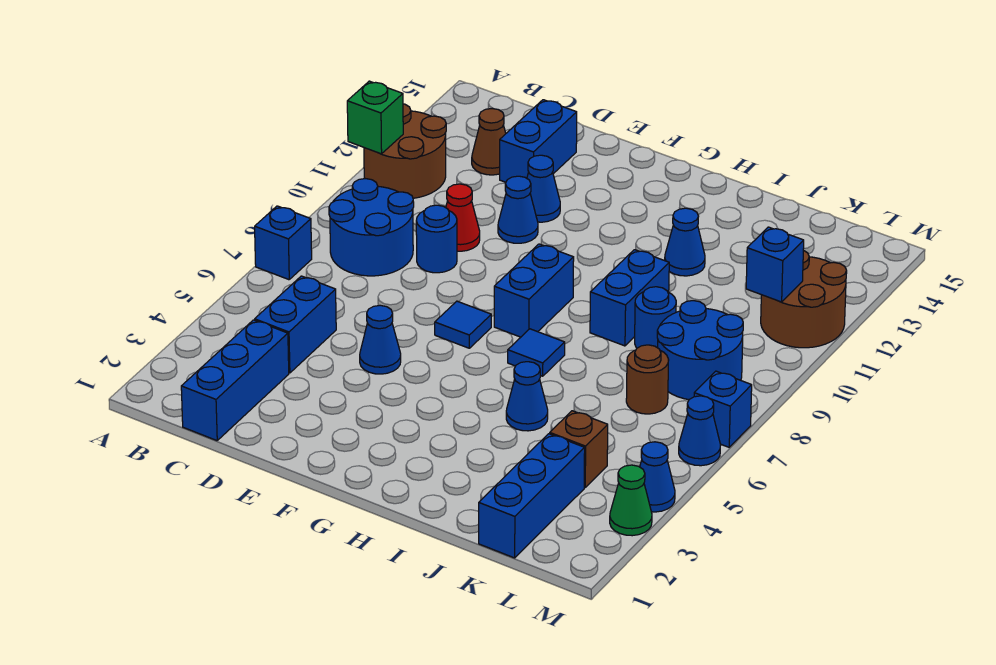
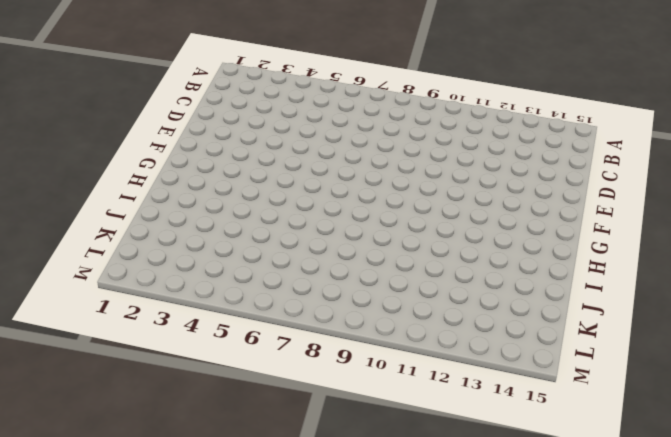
none -> blue 1x1 brick [255,206,312,280]
none -> brown 2x2 round brick [364,104,446,198]
none -> blue 2x2 round brick [329,179,414,276]
none -> blue 1x3 brick [181,320,289,441]

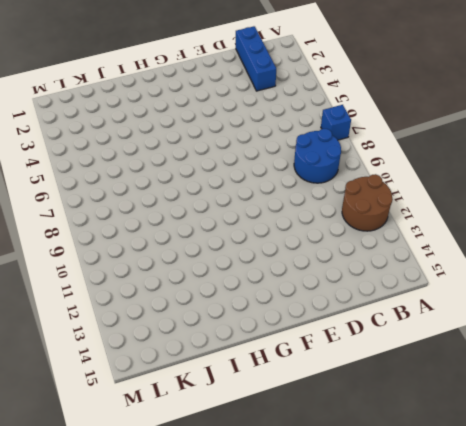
none -> blue 1x2 brick [255,276,336,373]
none -> brown 1x1 cone [472,109,506,175]
none -> blue 1x1 round brick [416,205,457,273]
none -> red 1x1 cone [446,184,480,251]

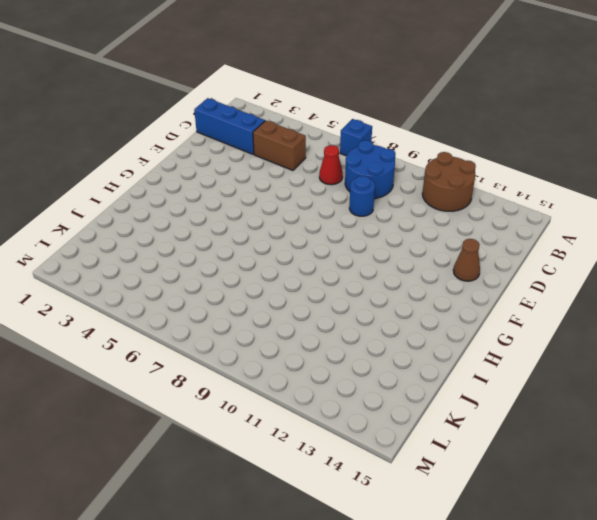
brown 1x2 brick [253,121,306,170] -> blue 1x2 brick [255,276,336,373]
red 1x1 cone [319,145,343,185] -> red 1x1 cone moved to [446,184,480,251]
brown 1x1 cone [453,239,480,281] -> brown 1x1 cone moved to [472,109,506,175]
none -> blue 1x2 brick [500,100,577,182]
none -> blue 1x1 cone [360,305,401,374]
none -> blue 1x1 cone [498,176,538,243]
none -> blue 1x1 cone [527,155,560,222]

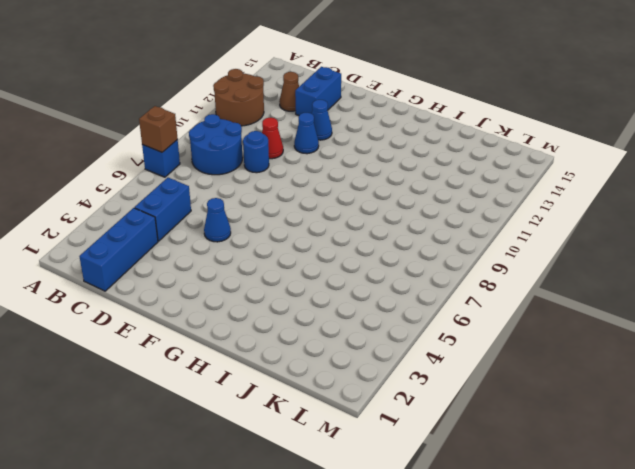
brown 1x1 brick [139,106,178,152] -> brown 1x1 brick moved to [550,411,608,487]
none -> blue 1x1 tile [435,301,491,348]
none -> blue 1x2 brick [494,244,574,337]
none -> blue 1x1 tile [508,329,565,376]
none -> blue 1x1 cone [506,362,548,431]

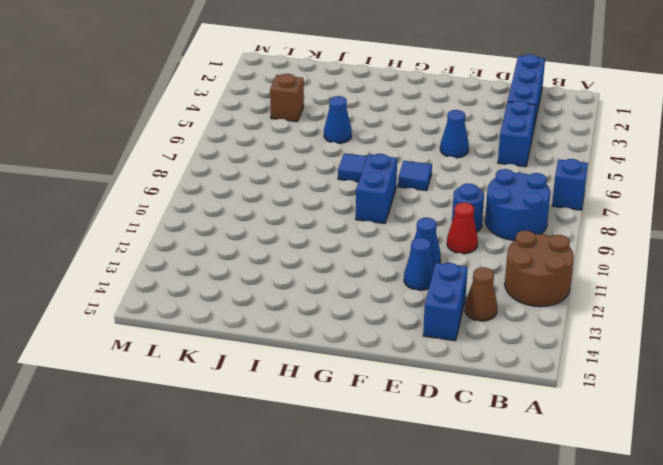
none -> blue 1x2 brick [590,250,669,346]
none -> blue 1x1 cone [665,208,705,276]
none -> blue 1x1 round brick [635,287,676,348]
none -> blue 1x3 brick [479,434,585,558]

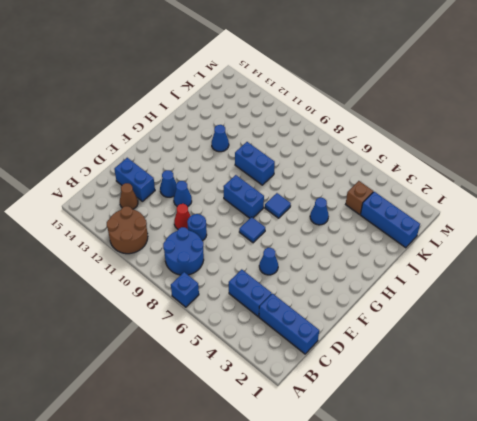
none -> blue 1x1 round brick [635,287,676,348]
none -> brown 1x1 round brick [626,345,669,414]
none -> blue 2x2 round brick [657,301,743,400]
none -> brown 2x2 round brick [761,250,847,348]

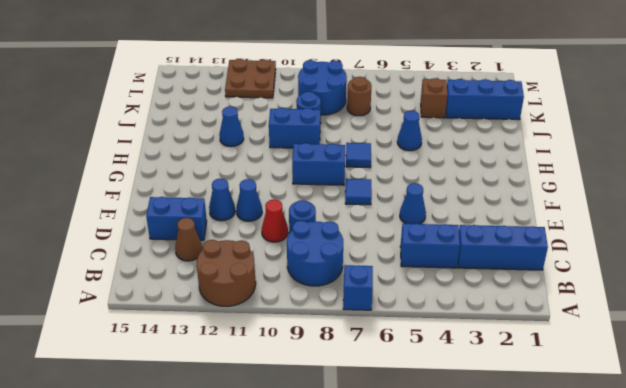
brown 2x2 plate [225,59,276,98] -> brown 2x2 round brick [761,250,847,348]
none -> green 1x1 cone [610,465,652,536]
none -> blue 1x1 cone [640,442,675,512]
none -> blue 1x1 cone [679,396,720,466]
none -> blue 1x1 brick [694,371,752,447]

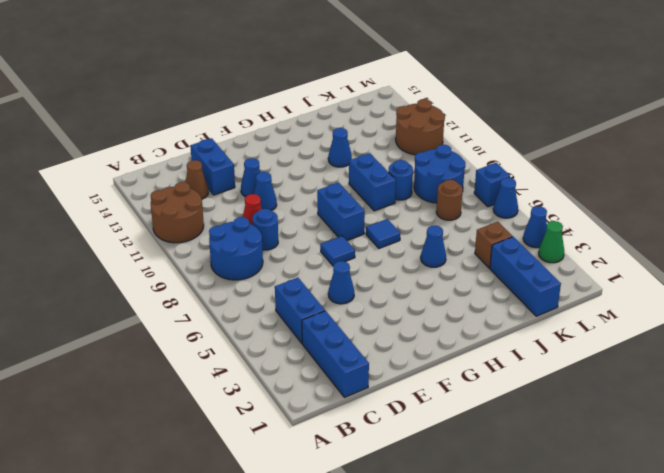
none -> blue 1x1 brick [255,206,312,280]
none -> green 1x1 brick [347,81,403,154]
none -> blue 1x1 brick [746,227,804,302]

